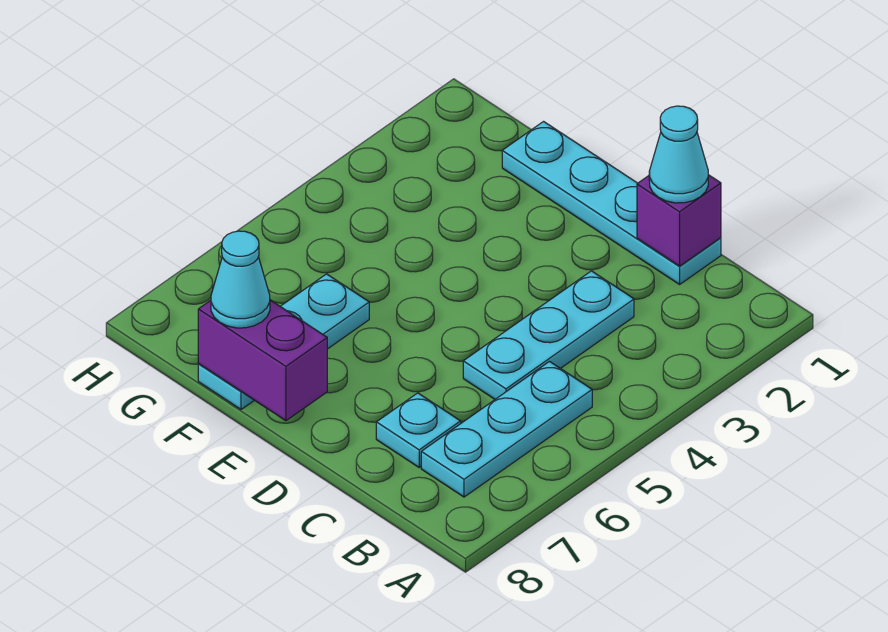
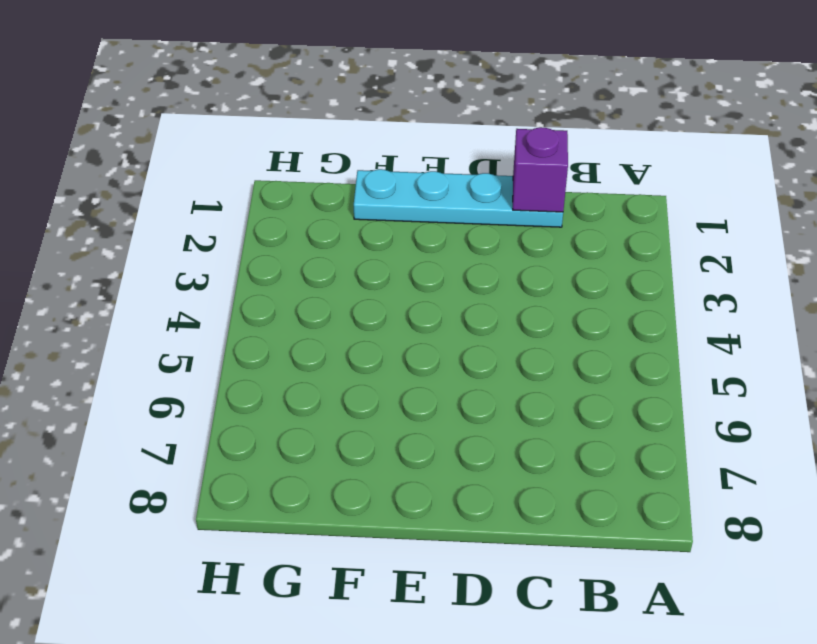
none -> cyan 1x3 plate [421,362,592,497]
none -> cyan 1x3 plate [463,271,634,399]

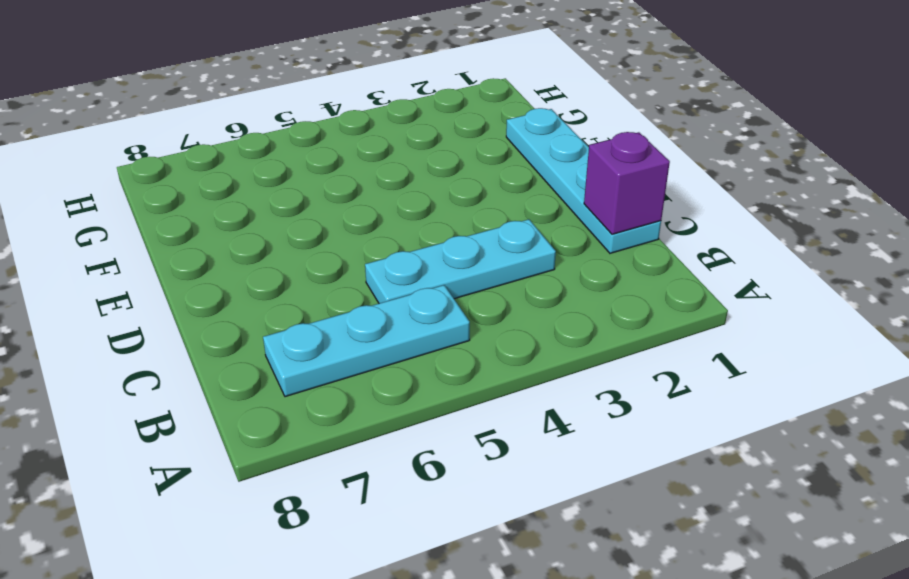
none -> cyan 1x1 plate [376,393,461,467]
none -> cyan 1x3 plate [198,274,369,409]

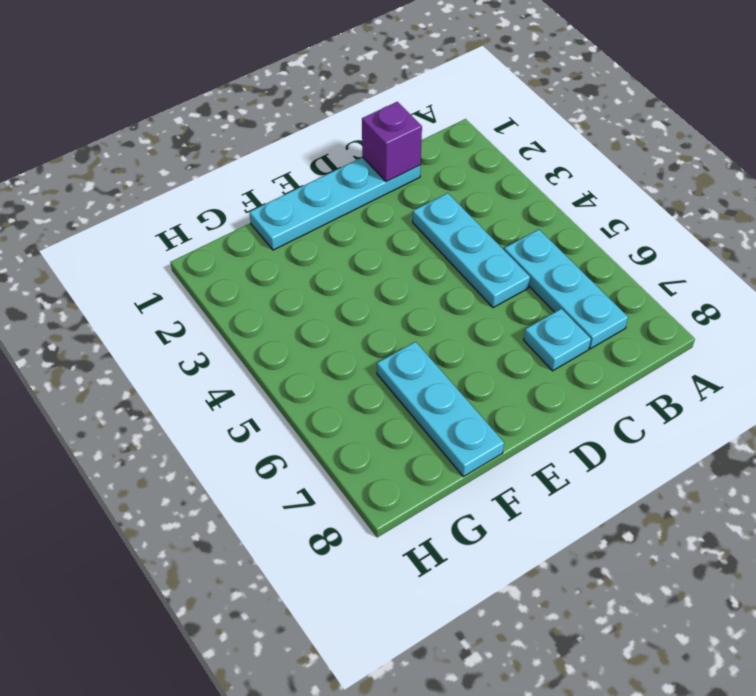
none -> purple 1x2 brick [198,300,327,421]
none -> cyan 1x1 cone [649,106,708,203]

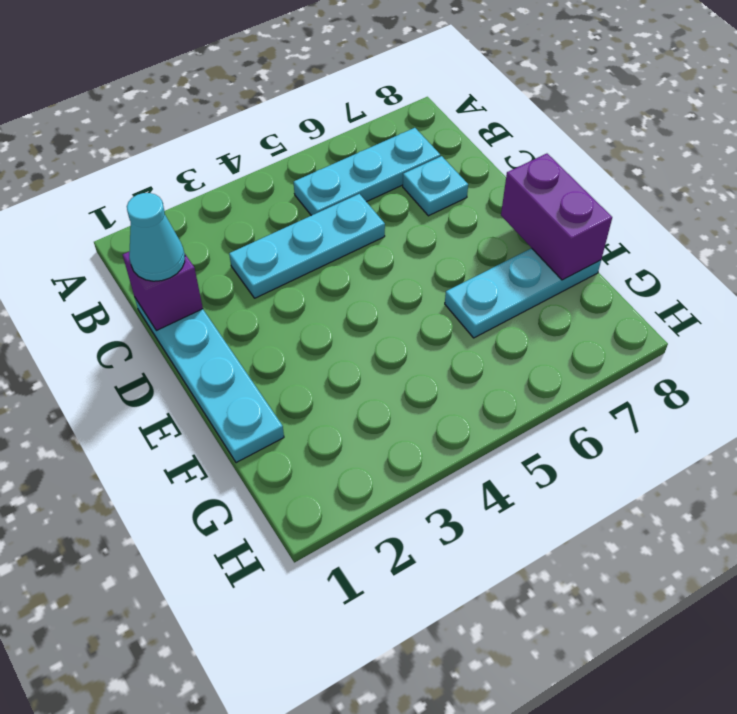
none -> cyan 1x1 cone [211,231,270,328]

